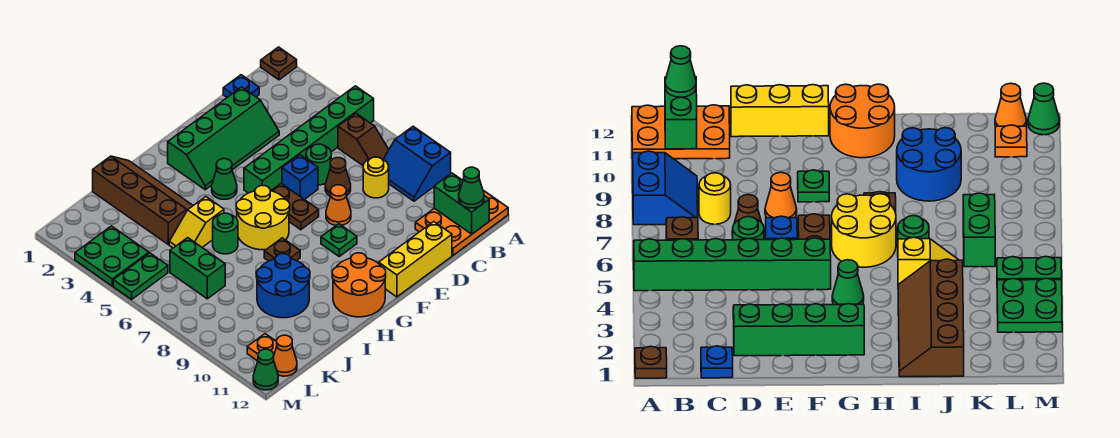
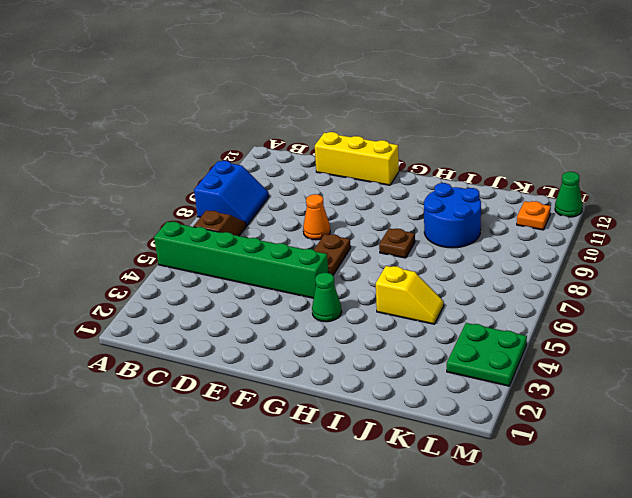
none -> brown 1x1 plate [261,47,297,80]
none -> orange 2x3 plate [415,190,508,255]
none -> blue 1x1 plate [223,75,259,97]
none -> yellow 1x1 round brick [363,157,389,198]

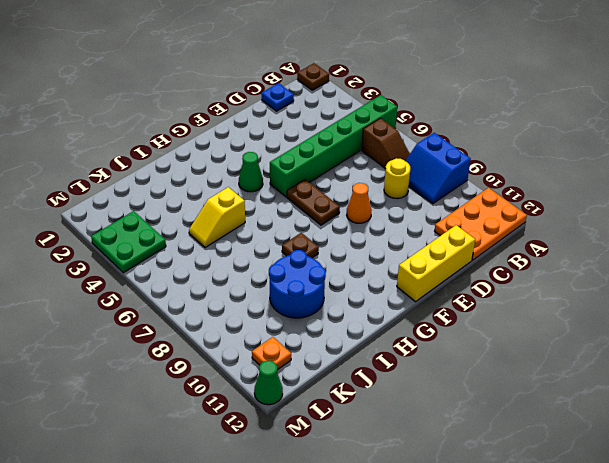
none -> green 2x4 slope [168,87,279,190]
none -> green 1x1 round brick [306,144,331,185]
none -> brown 1x1 cone [325,158,351,196]
none -> blue 1x1 brick [282,155,318,200]

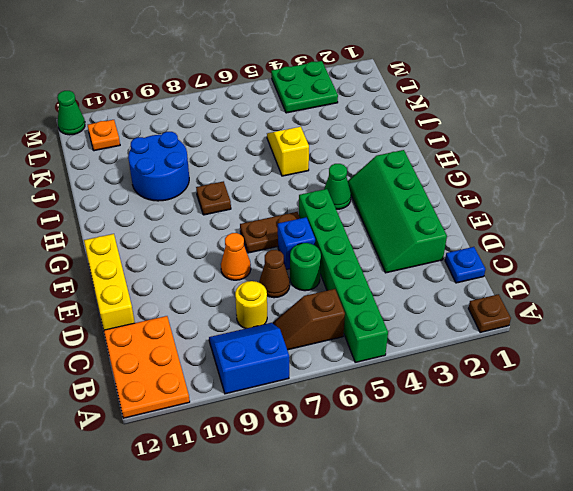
none -> green 1x1 plate [321,224,357,256]
none -> yellow 2x2 round brick [236,186,290,250]
none -> orange 2x2 round brick [332,253,386,317]
none -> brown 2x4 slope [93,156,193,245]

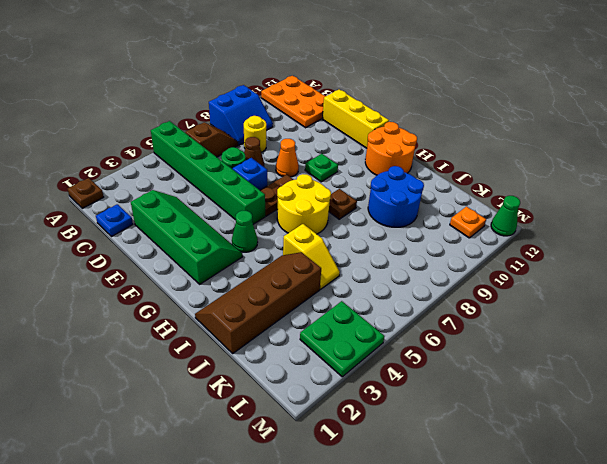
none -> green 1x1 round brick [213,213,238,254]
none -> green 1x2 brick [170,238,225,299]
none -> green 1x2 plate [113,253,168,299]
none -> orange 1x1 cone [274,335,297,376]

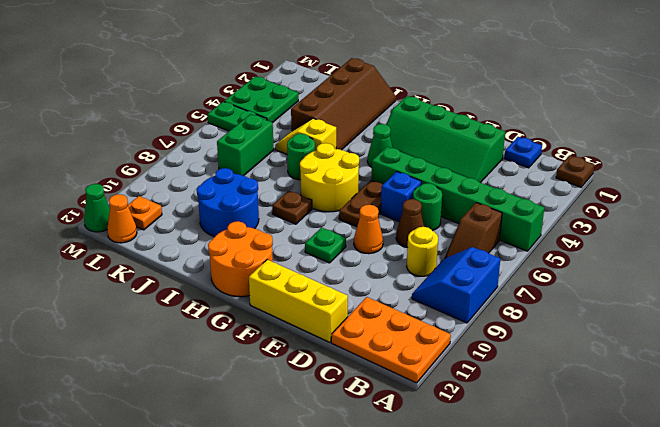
none -> green 1x2 brick [434,173,489,234]
none -> green 1x1 cone [459,167,484,208]

